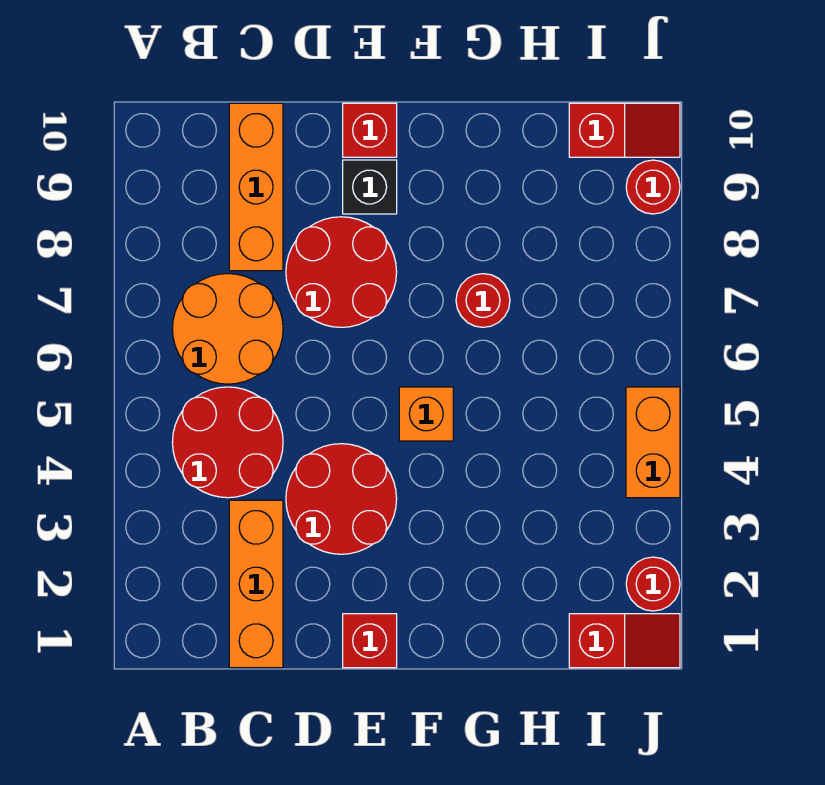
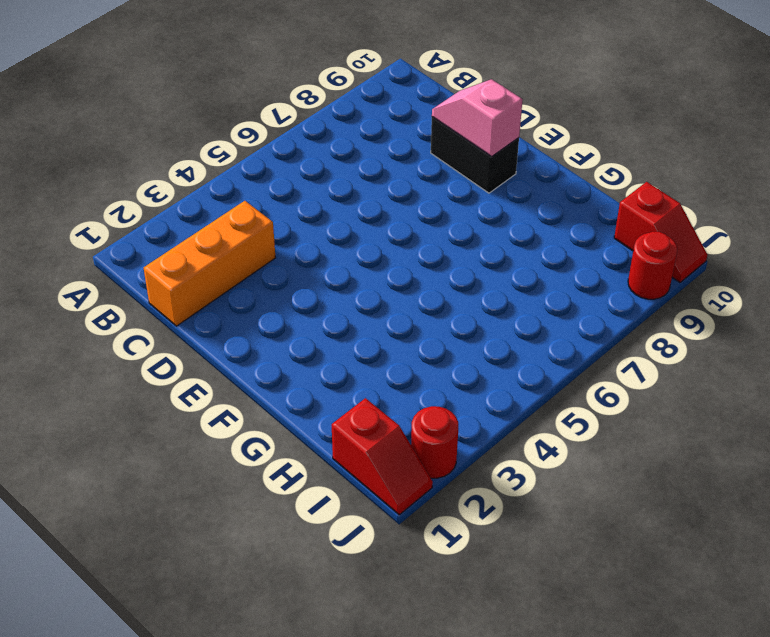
black 1x2 brick [431,117,519,193] -> black 1x1 brick [343,160,397,214]
pink 1x2 slope [432,79,523,157] -> none
none -> red 2x2 round brick [172,387,283,498]
none -> orange 2x2 round brick [172,274,283,384]
none -> orange 1x3 brick [229,103,283,271]

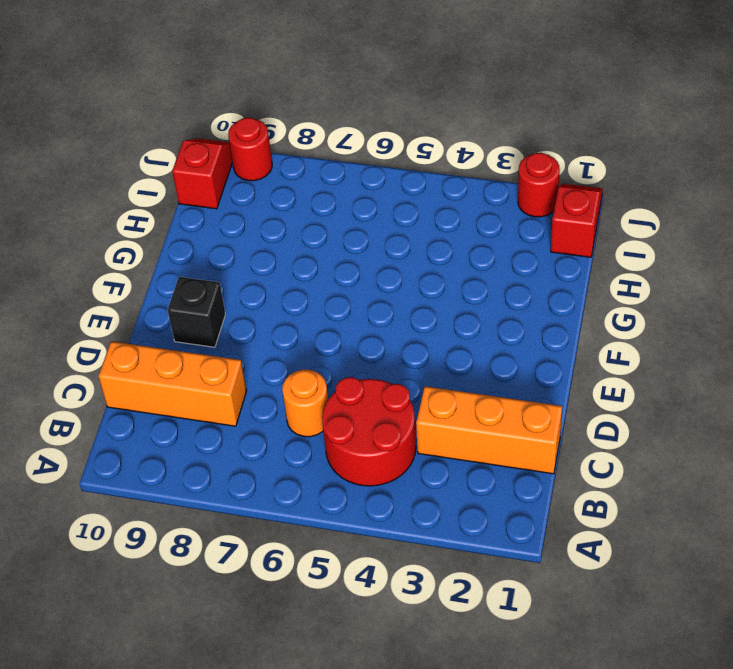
orange 1x1 round brick [282,370,328,437] -> orange 2x2 round brick [172,274,283,384]
none -> red 2x2 round brick [286,444,397,554]
none -> red 2x2 round brick [286,217,397,327]
none -> red 1x1 brick [343,614,397,668]

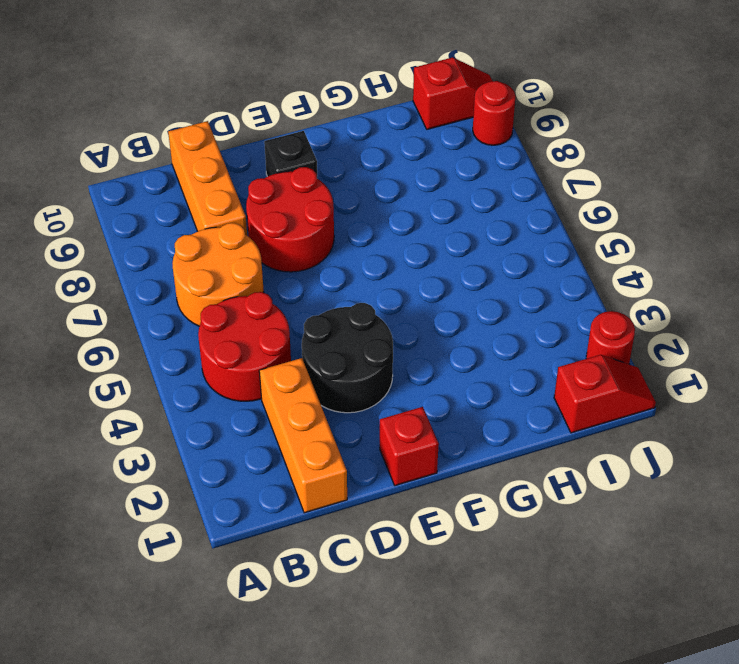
black 2x2 round brick [302,303,393,413] -> red 2x2 round brick [286,444,397,554]
none -> red 1x1 brick [343,103,397,157]
none -> orange 1x1 brick [399,387,453,441]
none -> red 1x1 round brick [456,274,510,327]

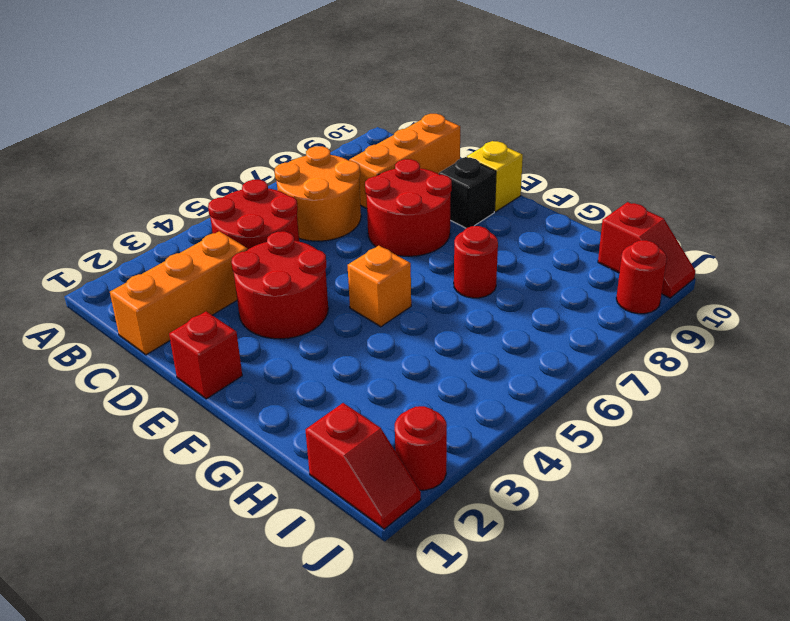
yellow 1x1 brick [467,141,523,212] -> red 1x1 brick [343,103,397,157]
none -> orange 1x2 brick [626,387,680,498]

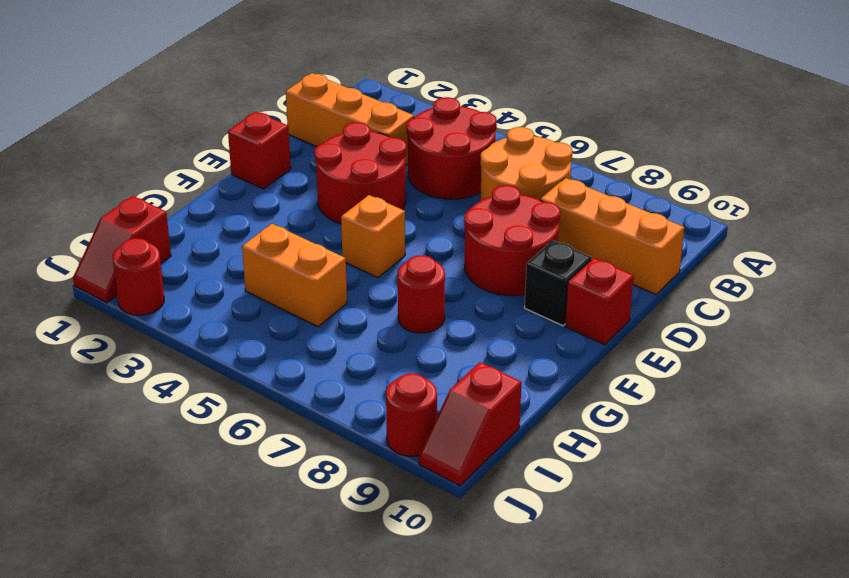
orange 1x2 brick [242,224,347,327] -> orange 1x2 brick moved to [626,387,680,498]

